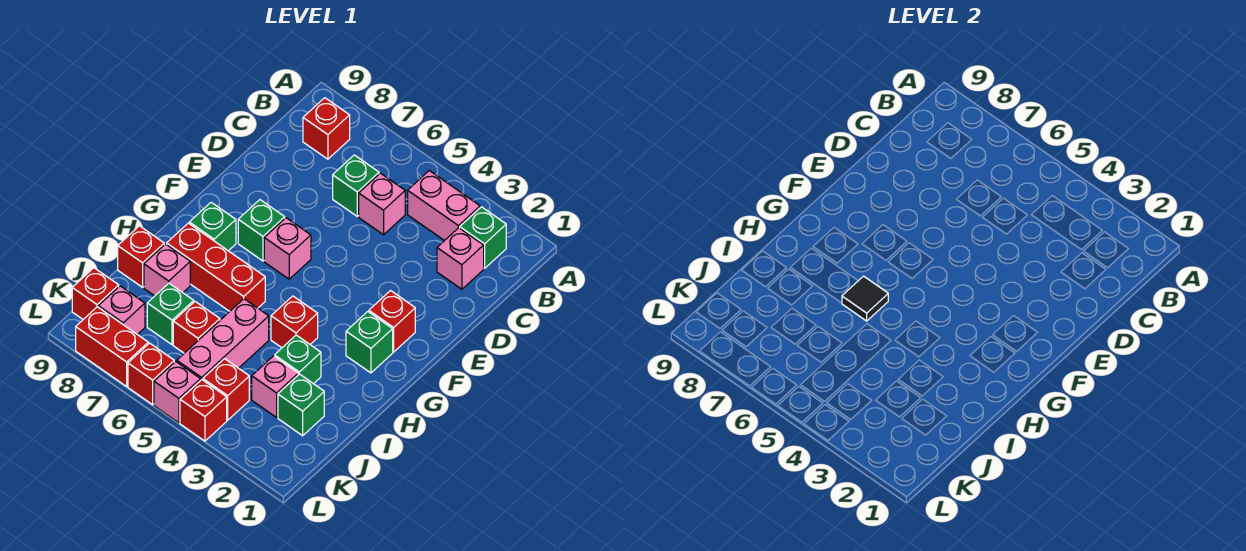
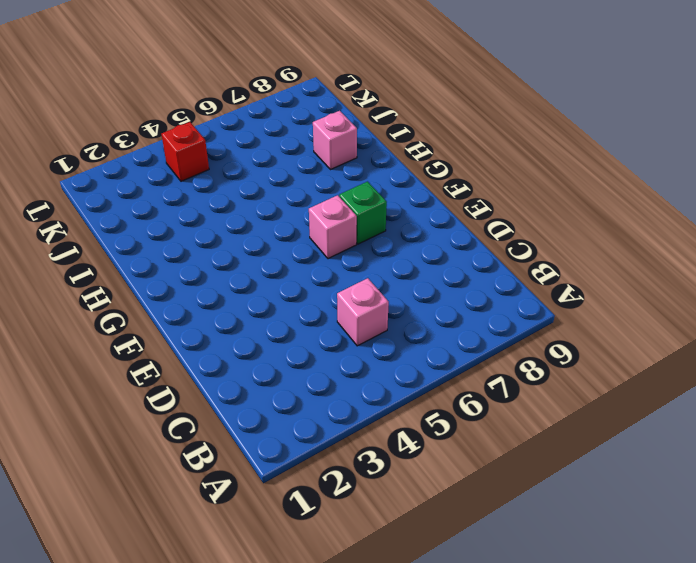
none -> green 1x1 brick [460,207,506,268]
none -> pink 1x2 brick [408,171,480,241]
none -> red 1x1 brick [303,98,350,159]

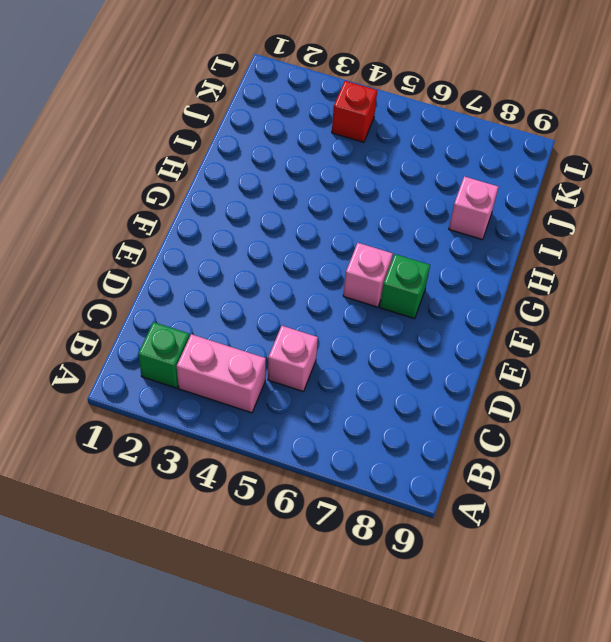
none -> red 1x1 brick [303,98,350,159]
none -> pink 1x1 brick [437,228,484,289]
none -> green 1x1 brick [333,155,379,216]

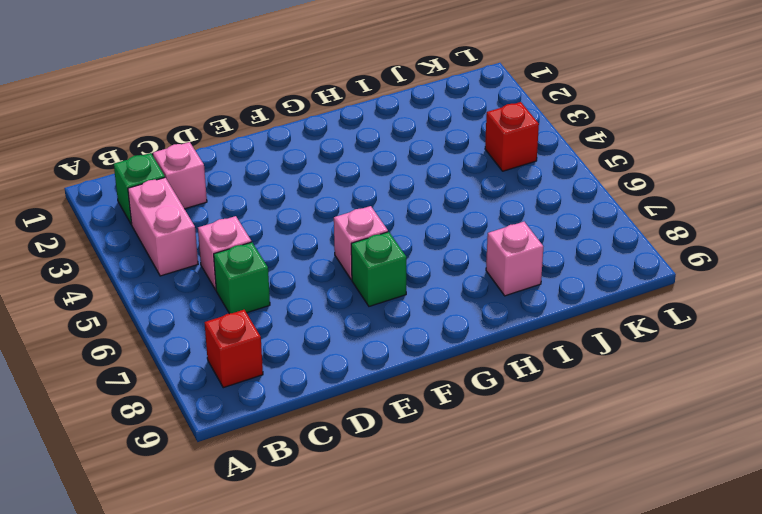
none -> red 1x1 brick [369,291,415,352]
none -> green 1x1 brick [346,312,393,373]
none -> green 1x1 brick [189,202,236,251]

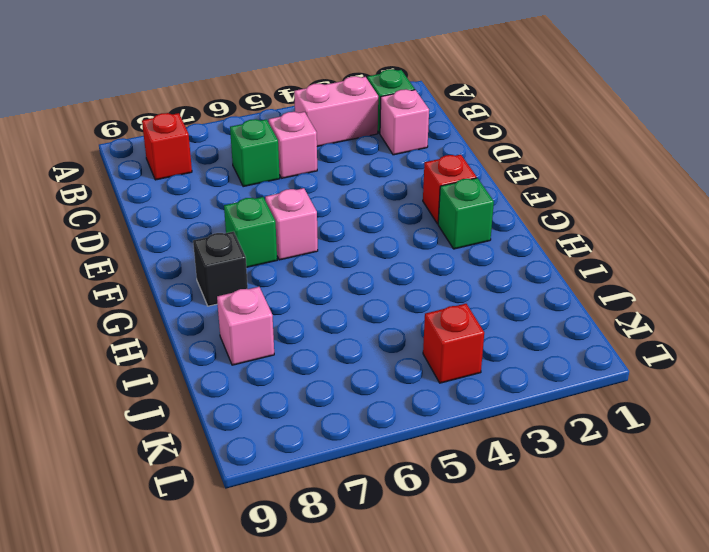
black 1x1 brick [193,231,248,306] -> green 1x1 brick [189,202,236,251]
none -> red 1x1 brick [271,296,318,348]
none -> red 1x3 brick [167,223,265,311]
none -> green 1x1 brick [275,335,321,384]

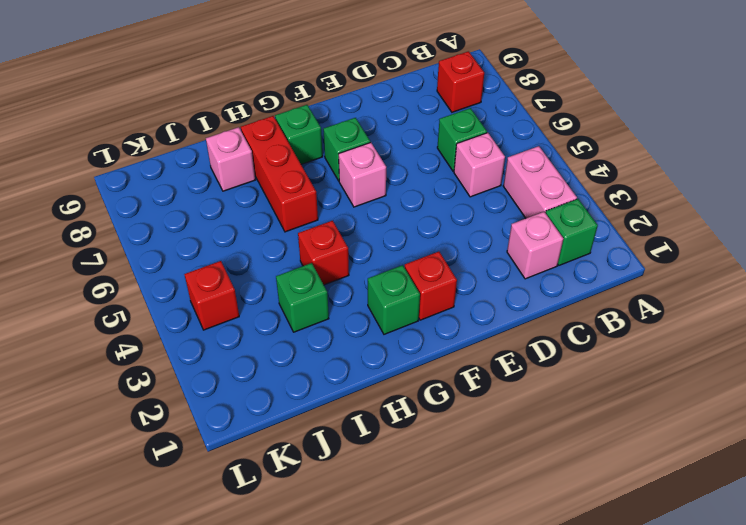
none -> pink 1x3 brick [177,299,269,380]
none -> red 1x1 brick [118,226,164,287]
none -> green 1x1 brick [278,374,324,436]

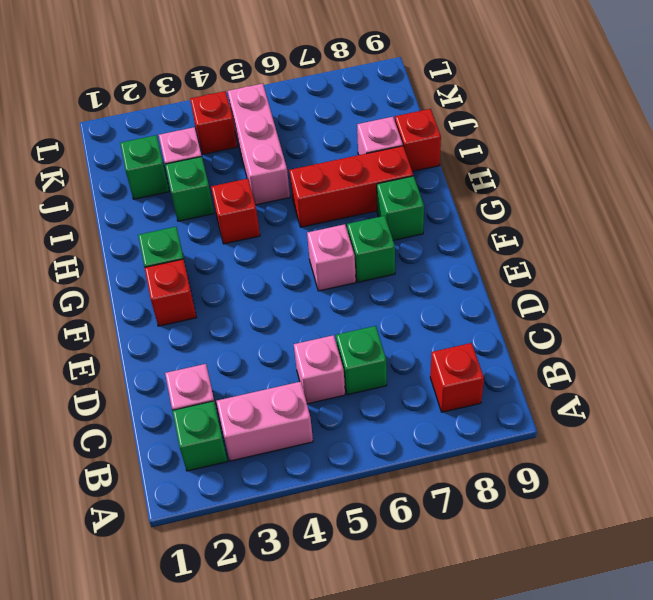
none -> red 1x1 brick [173,302,220,353]
none -> green 1x1 brick [147,283,194,345]
none -> pink 1x1 brick [98,286,145,335]

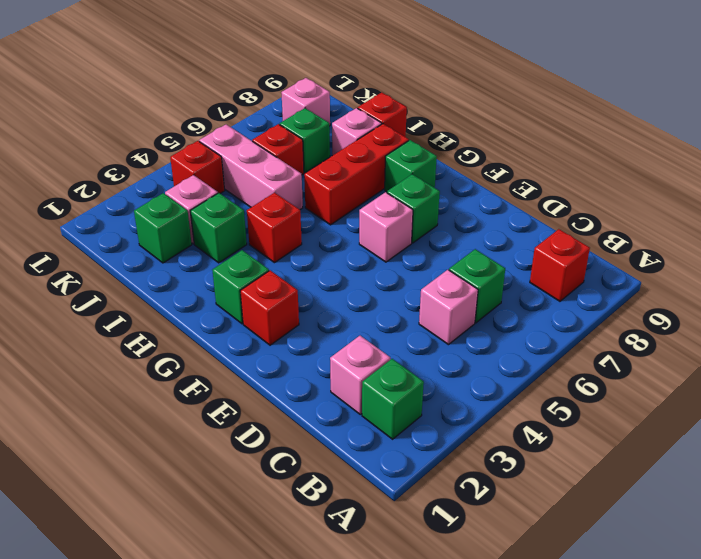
none -> pink 1x2 brick [408,171,480,241]
none -> red 1x1 brick [72,268,119,319]
none -> red 1x1 brick [180,380,227,441]

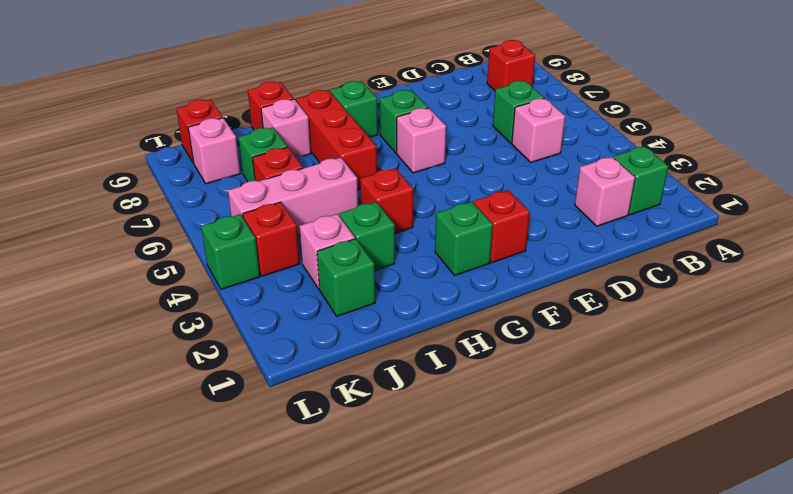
green 1x1 brick [201,214,260,289] -> red 1x1 brick [180,380,227,441]
none -> pink 1x2 brick [408,171,480,241]
none -> pink 1x1 brick [154,361,201,423]
none -> red 1x1 brick [128,343,174,405]

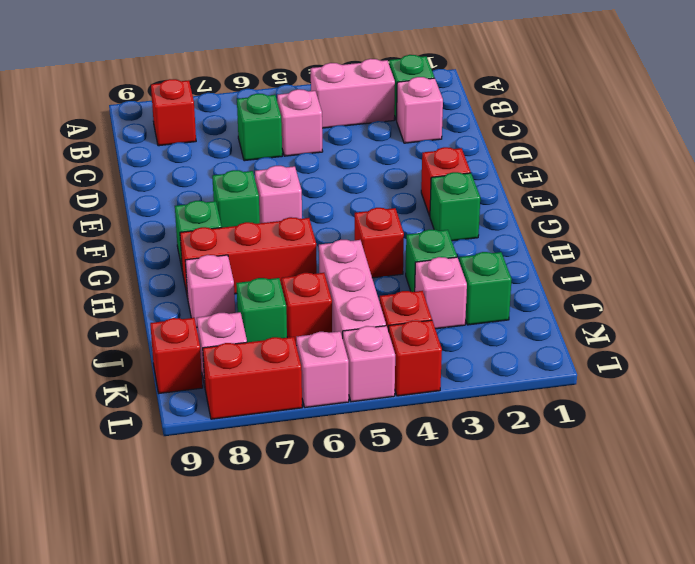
pink 1x1 brick [296,331,349,408] -> red 1x1 brick [128,343,174,405]
none -> red 1x1 brick [118,226,164,287]
none -> black 1x1 tile [842,276,888,321]

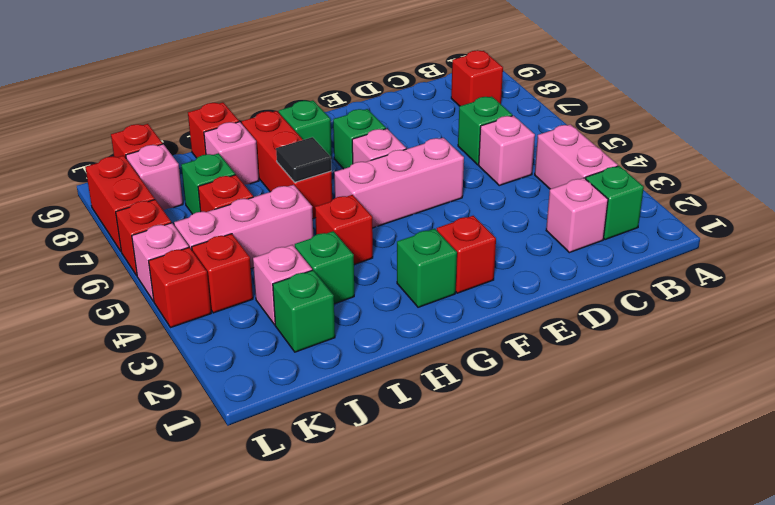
pink 1x3 brick [334,138,464,228] -> none

